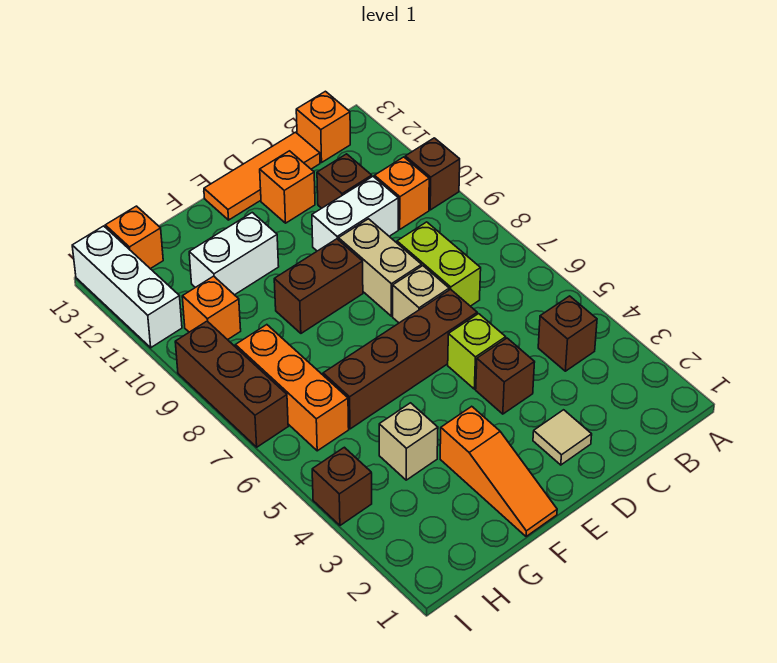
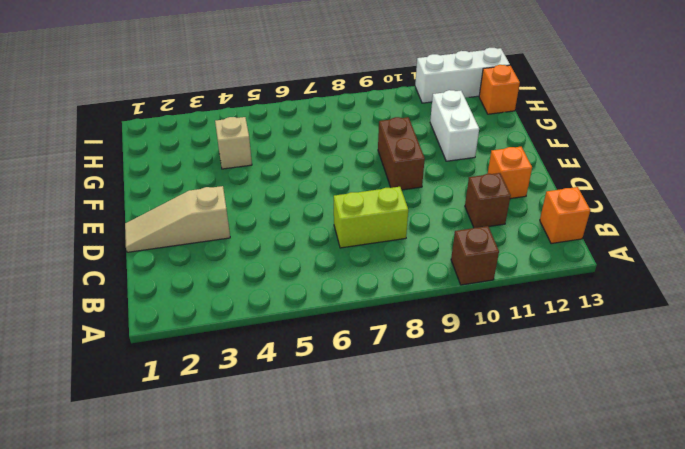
tan 1x3 slope [125,186,230,252] -> tan 1x1 tile [533,410,592,465]
none -> brown 1x1 brick [538,296,597,371]
none -> orange 1x1 brick [375,157,429,229]
none -> white 1x2 brick [312,177,398,251]

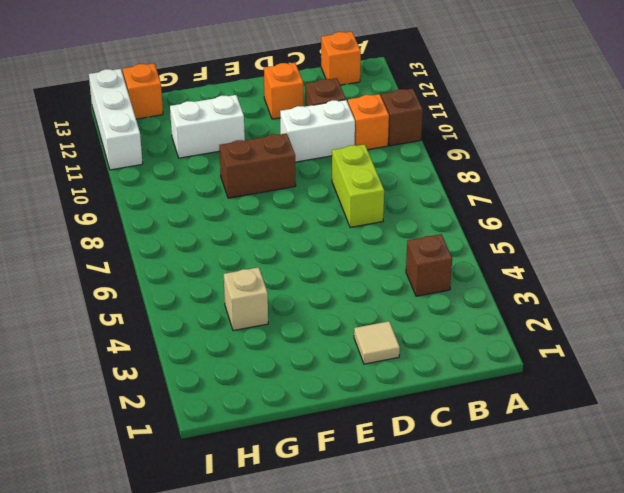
none -> orange 1x3 tile [204,132,320,220]
none -> brown 1x1 brick [476,338,535,414]
none -> lime 1x1 brick [448,314,506,389]

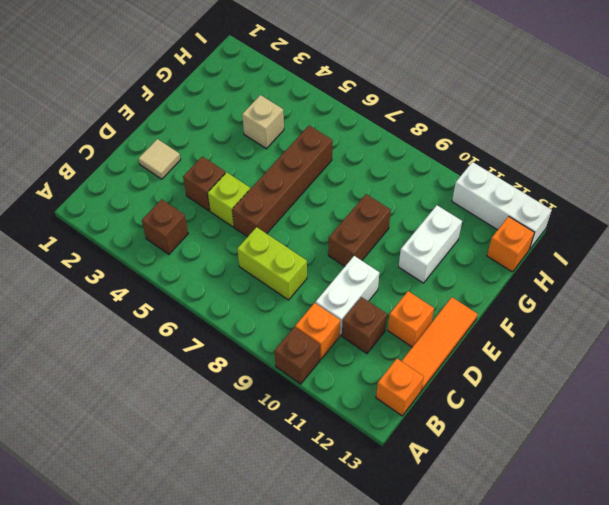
none -> tan 1x1 brick [393,266,449,323]
none -> tan 1x2 brick [338,219,422,316]
none -> orange 1x3 slope [440,406,557,537]

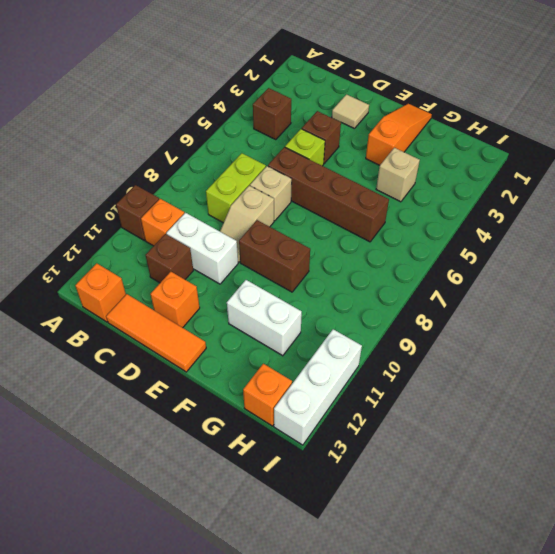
tan 1x2 slope [220,186,274,262] -> tan 1x2 brick [338,219,422,316]
none -> orange 1x3 brick [235,325,349,451]
none -> orange 1x1 brick [182,276,241,340]
none -> brown 1x1 brick [312,447,372,525]

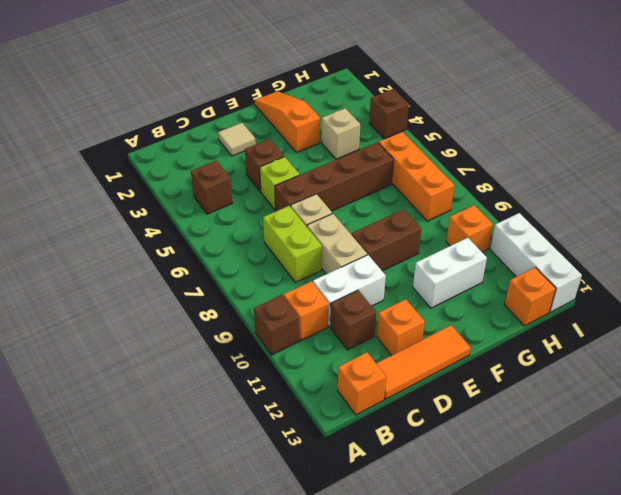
none -> brown 1x3 brick [175,321,288,447]

